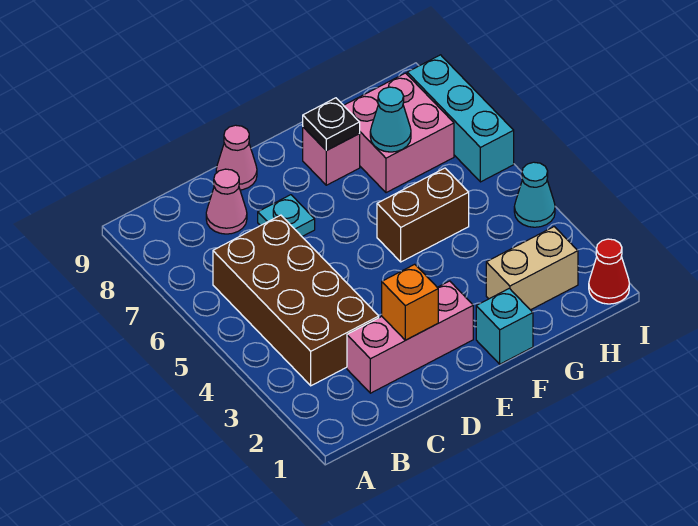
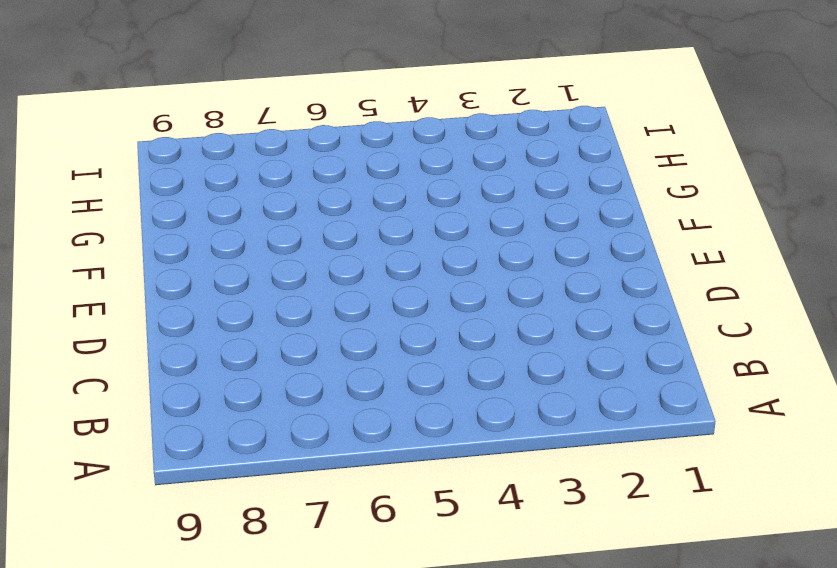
none -> brown 2x4 brick [213,215,379,386]
none -> pink 1x3 brick [347,281,473,393]
none -> pink 1x1 cone [206,169,247,234]

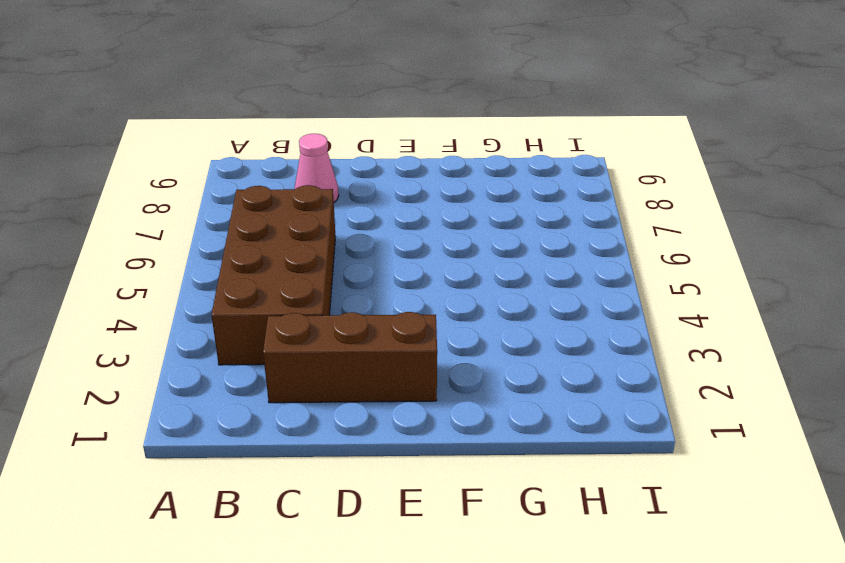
brown 1x3 brick [263,312,437,403] -> pink 1x3 brick [347,281,473,393]
none -> cyan 1x1 plate [258,195,315,236]
none -> pink 1x1 cone [216,125,257,190]
none -> cyan 1x1 brick [476,288,533,364]

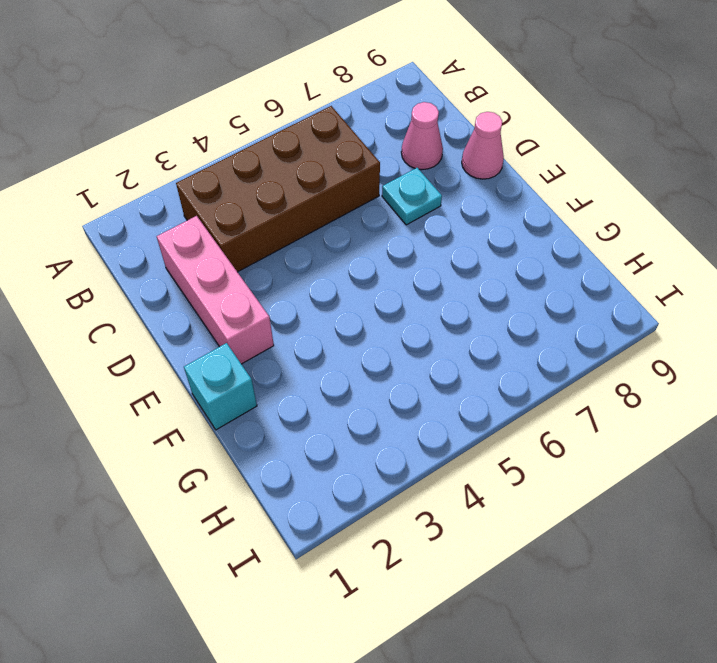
none -> brown 1x2 brick [377,168,469,262]
none -> pink 1x1 brick [303,127,360,185]
none -> tan 1x2 brick [486,227,578,310]

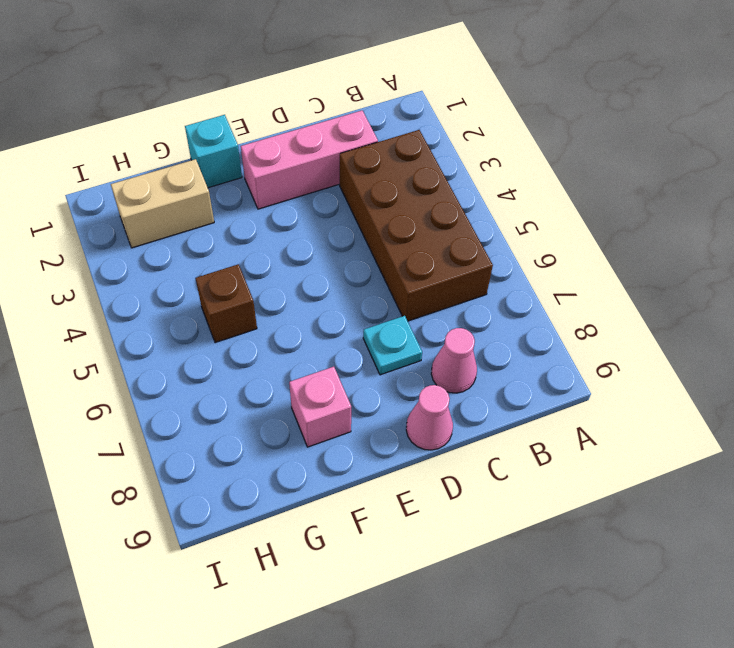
brown 1x1 brick [195,264,257,343] -> brown 1x2 brick [377,168,469,262]
none -> pink 2x2 brick [344,73,454,193]
none -> red 1x1 cone [589,239,629,304]
none -> cyan 1x1 cone [514,162,555,227]

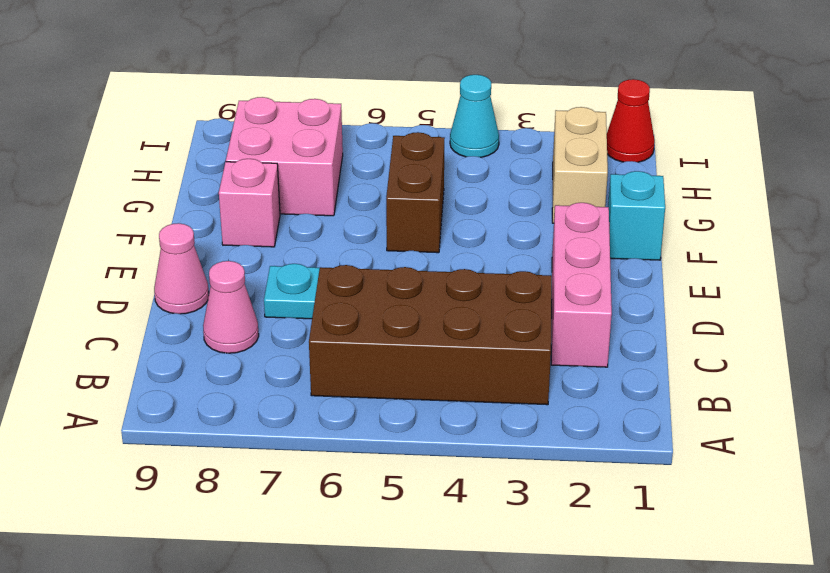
none -> cyan 1x3 brick [407,55,514,182]
none -> orange 1x1 brick [382,264,438,340]
none -> black 1x1 plate [303,98,360,151]

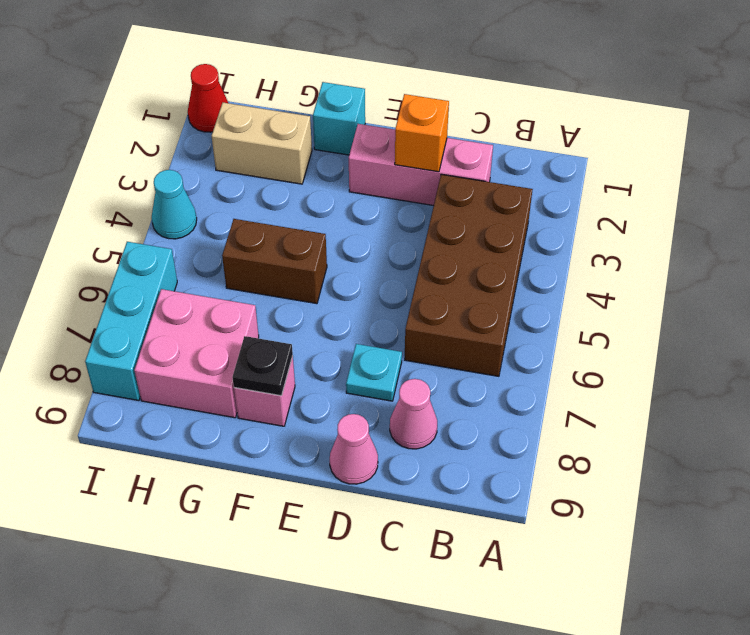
none -> cyan 1x1 cone [370,87,411,152]

